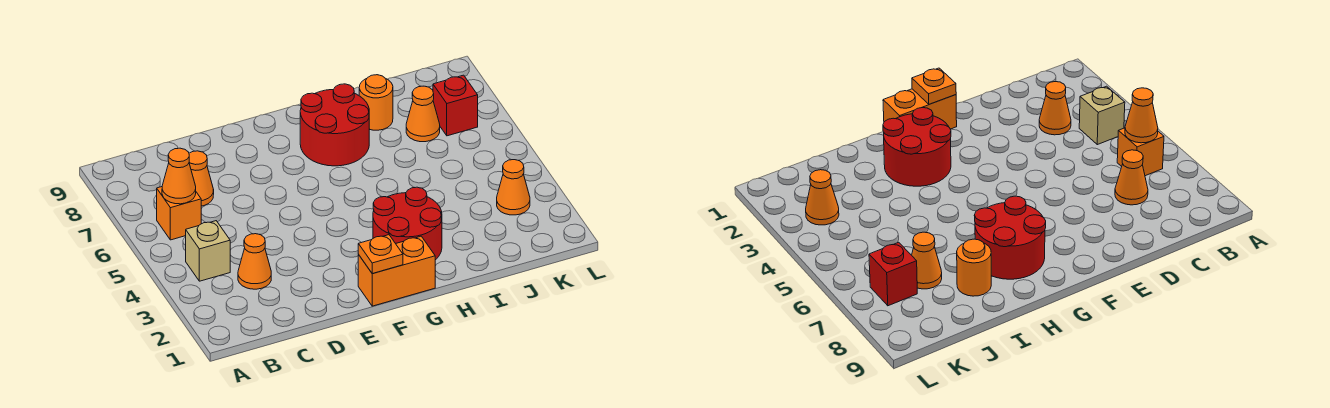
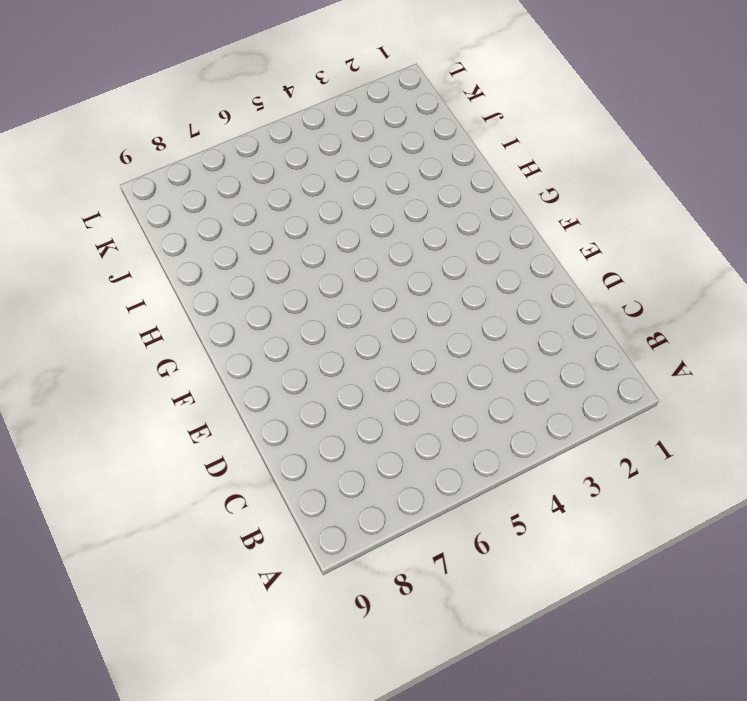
none -> tan 1x1 brick [186,221,230,281]
none -> orange 1x1 brick [157,187,201,240]
none -> orange 1x1 cone [238,234,271,289]

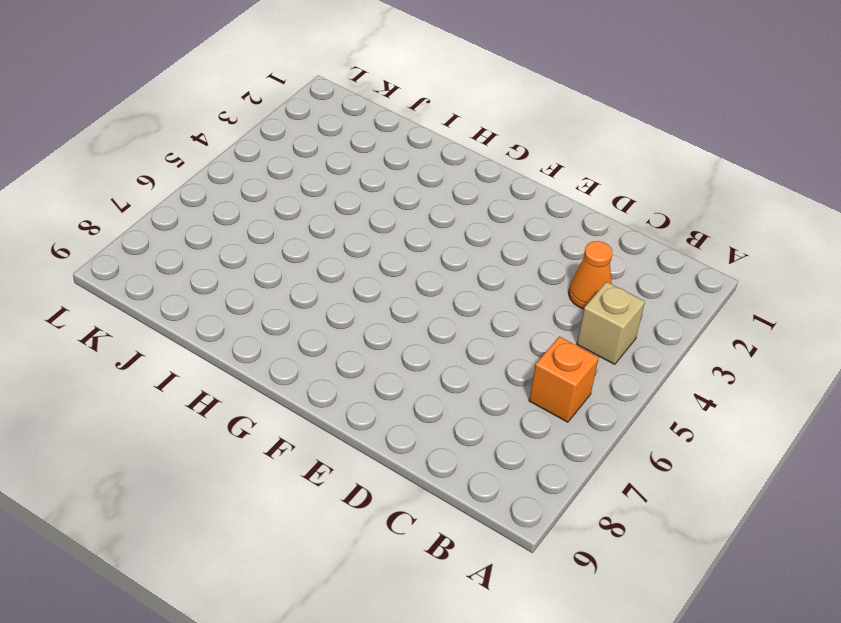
none -> orange 1x1 cone [189,151,214,206]
none -> orange 1x2 brick [358,236,435,306]
none -> red 2x2 round brick [373,187,442,260]

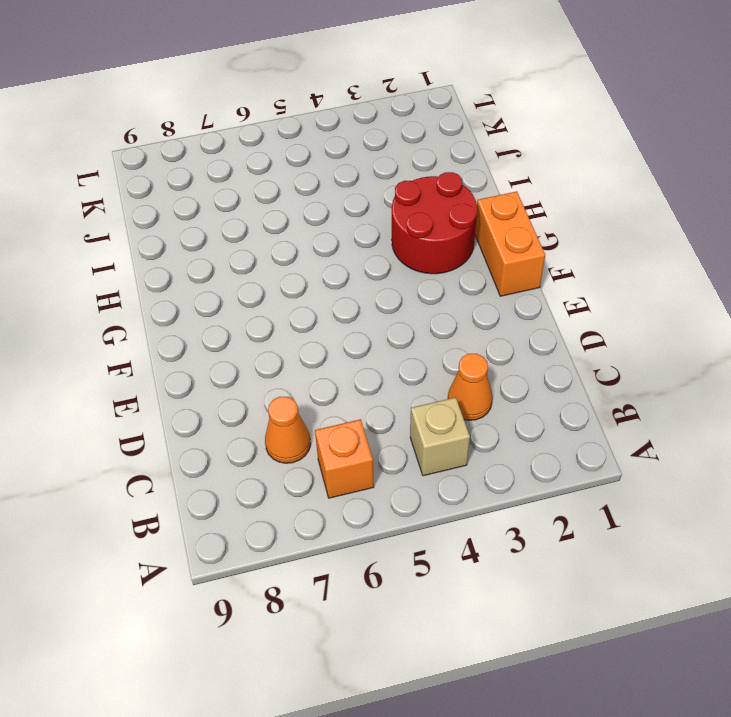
none -> red 2x2 round brick [300,84,369,166]
none -> orange 1x1 round brick [359,75,393,130]
none -> orange 1x1 cone [406,86,440,142]

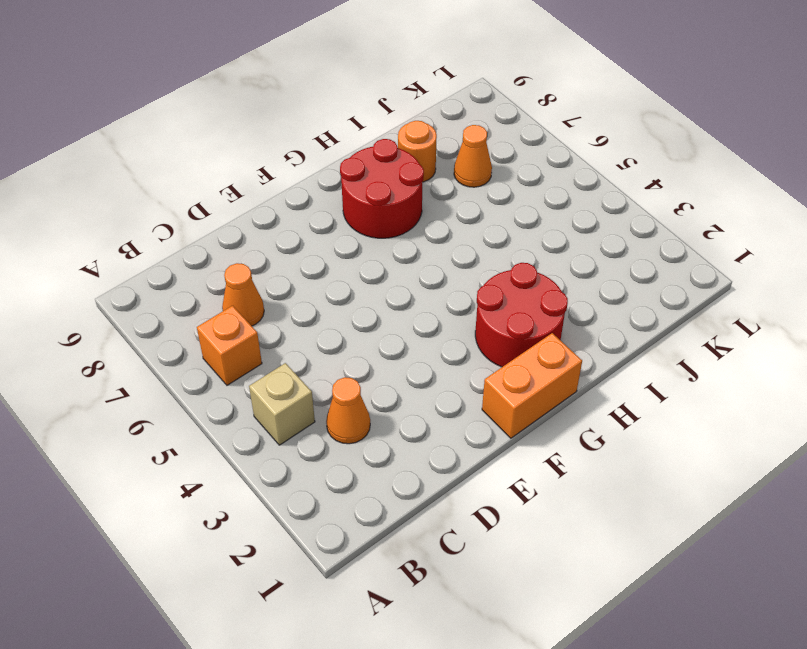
none -> orange 1x1 cone [497,160,530,215]
none -> red 1x1 brick [433,75,478,136]
none -> orange 1x1 cone [162,148,196,204]

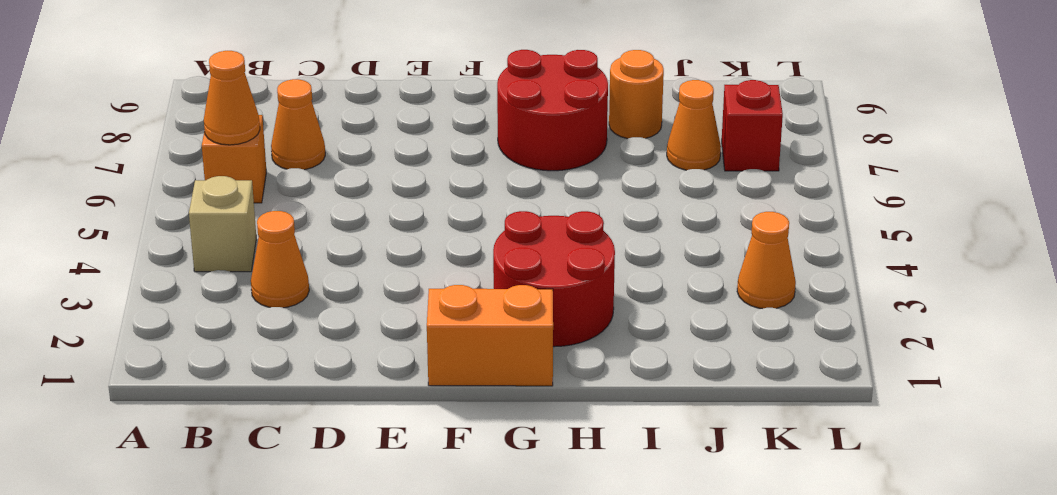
none -> orange 1x1 plate [358,235,403,274]

